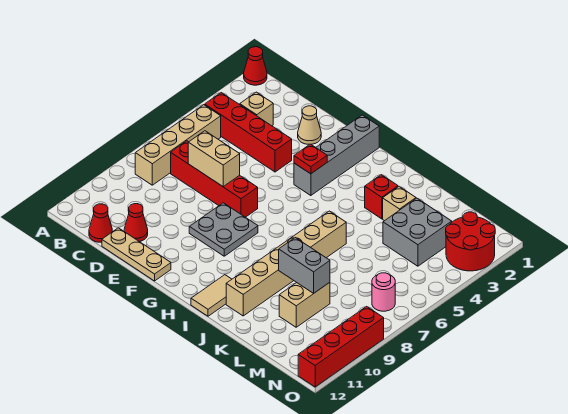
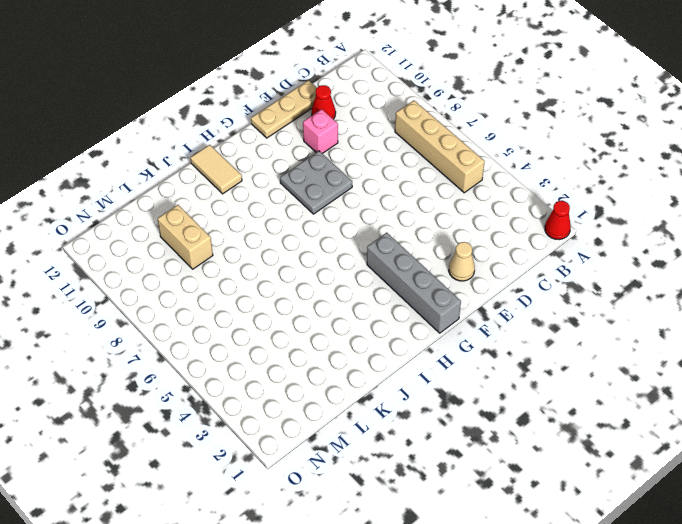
pink 1x1 brick [303,109,338,153] -> none
none -> red 1x4 brick [205,93,292,172]
none -> tan 1x1 brick [240,92,273,126]
none -> red 1x4 brick [171,141,258,217]

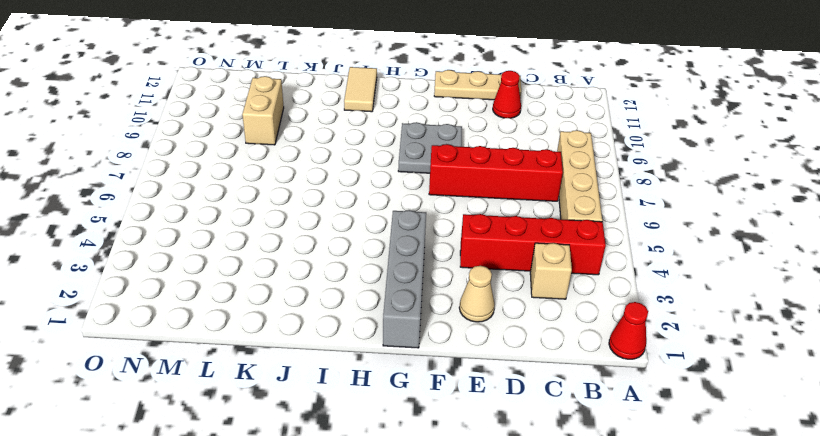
none -> red 1x1 cone [89,204,112,242]
none -> red 1x1 brick [365,175,398,219]
none -> tan 1x6 brick [226,211,346,316]

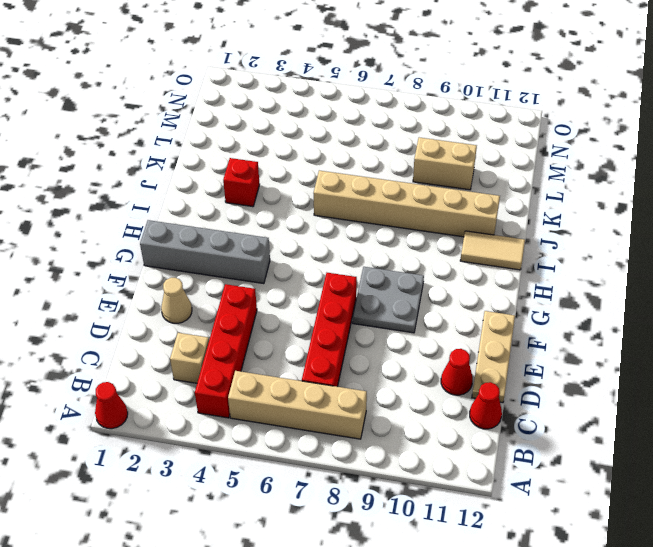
none -> tan 1x1 brick [383,187,416,221]
none -> grey 2x2 brick [383,198,452,266]
none -> red 2x2 round brick [446,212,495,271]

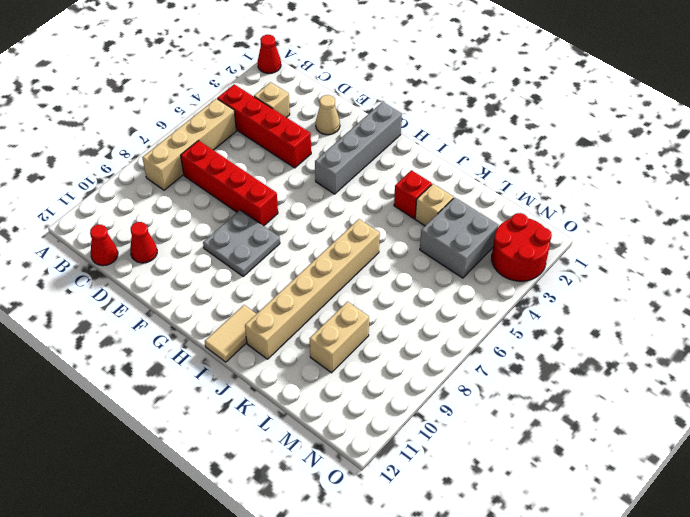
none -> tan 1x3 plate [102,228,171,281]
none -> pink 1x1 round brick [372,273,395,311]
none -> red 1x4 brick [298,307,384,387]

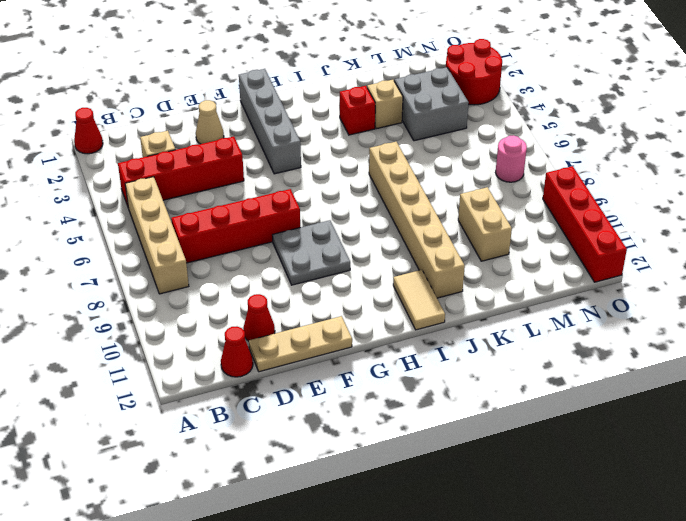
none -> tan 1x2 brick [188,131,240,186]
none -> red 1x1 plate [294,144,327,174]
none -> grey 1x2 brick [279,238,330,294]

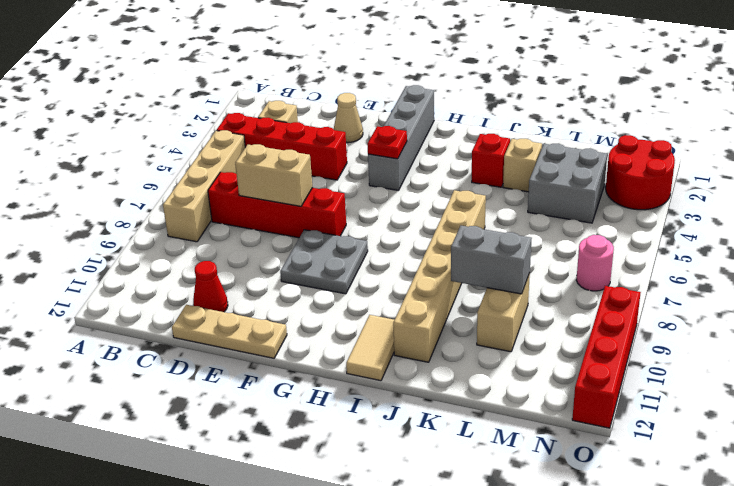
none -> red 1x1 cone [244,47,267,85]
none -> red 1x1 cone [89,204,112,242]

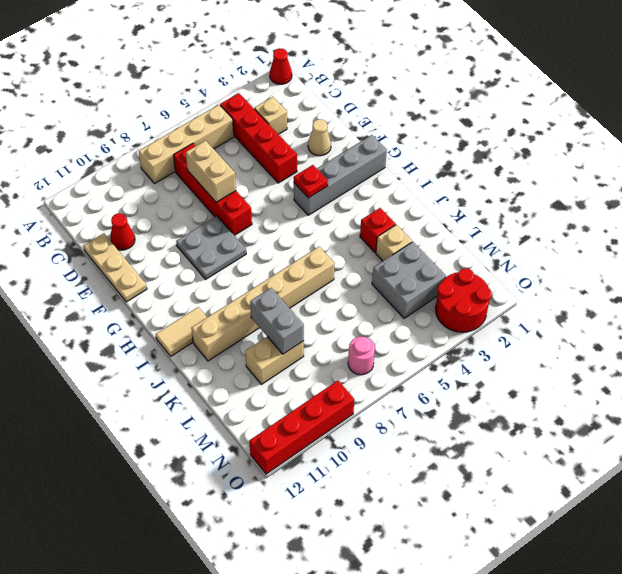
none -> red 1x1 cone [89,204,112,242]

